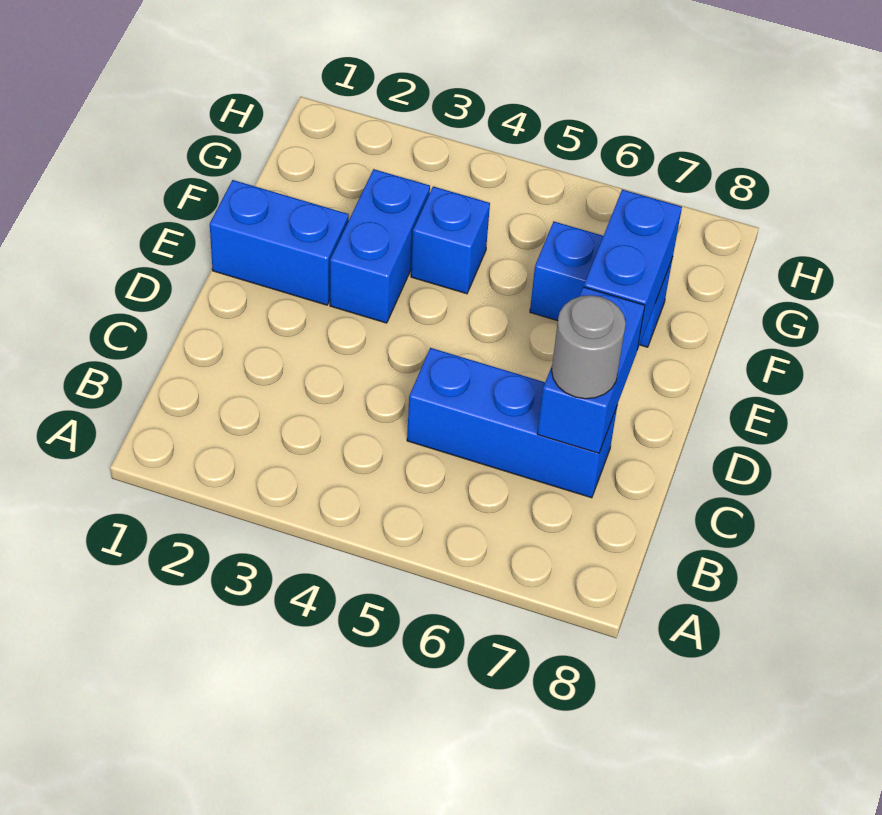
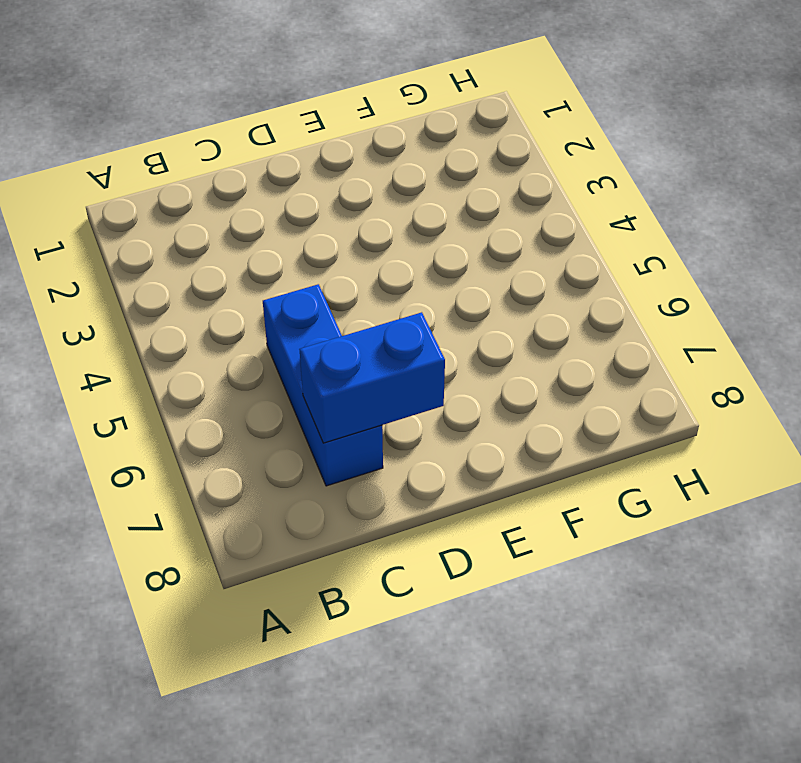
none -> blue 1x2 brick [210,180,349,305]
none -> blue 1x2 brick [330,169,430,323]

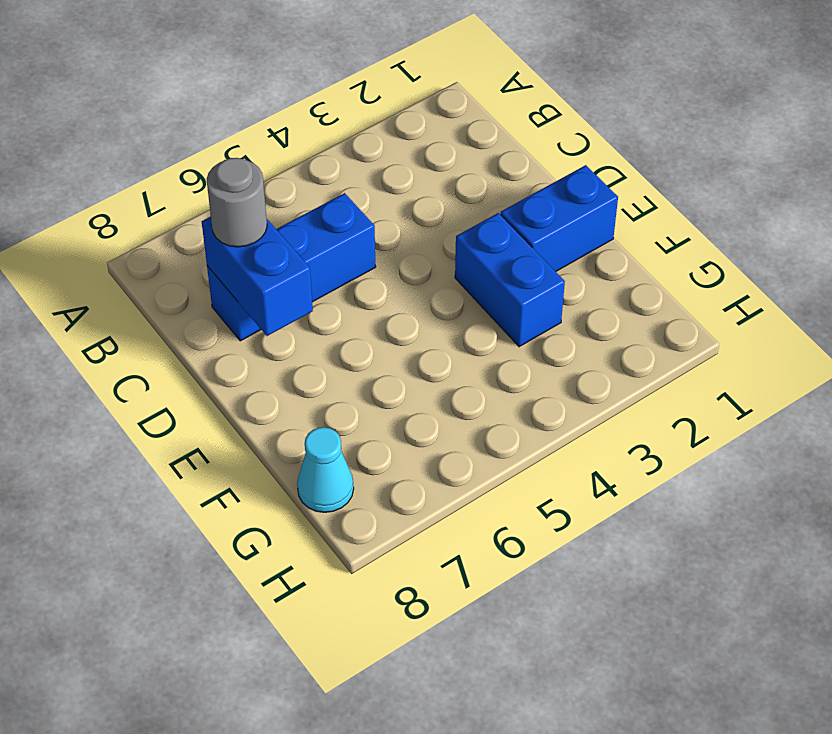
cyan 1x1 cone [297,427,354,512] -> none
none -> blue 1x1 brick [411,186,490,294]
none -> blue 1x2 brick [530,222,673,347]

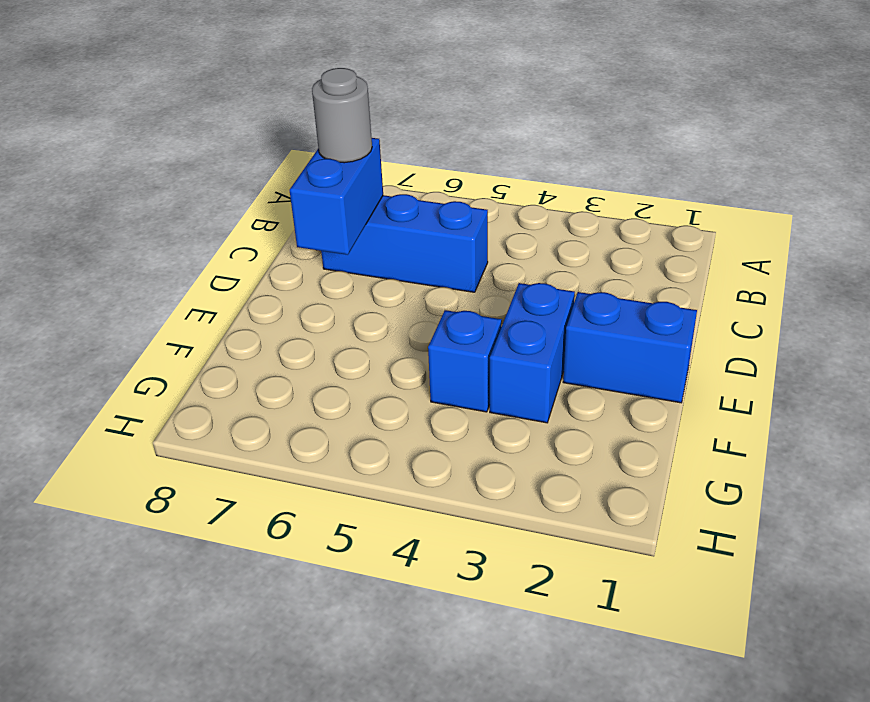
none -> blue 1x2 brick [530,222,673,347]
none -> blue 1x2 brick [584,190,682,350]

